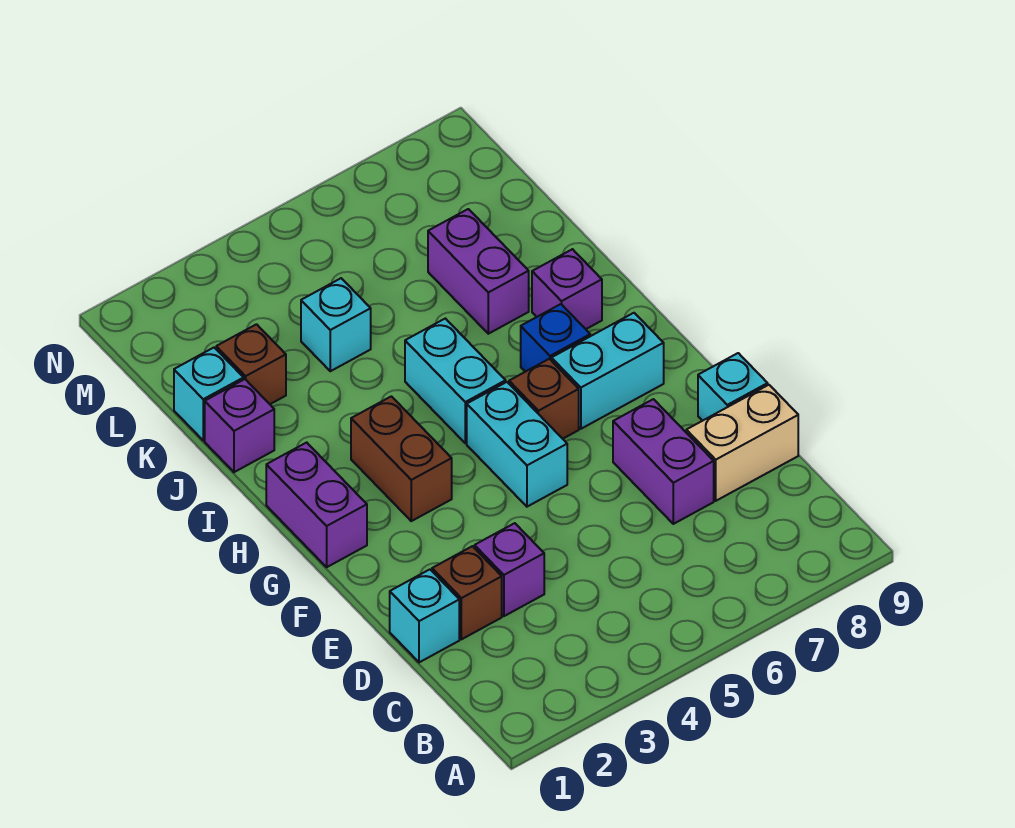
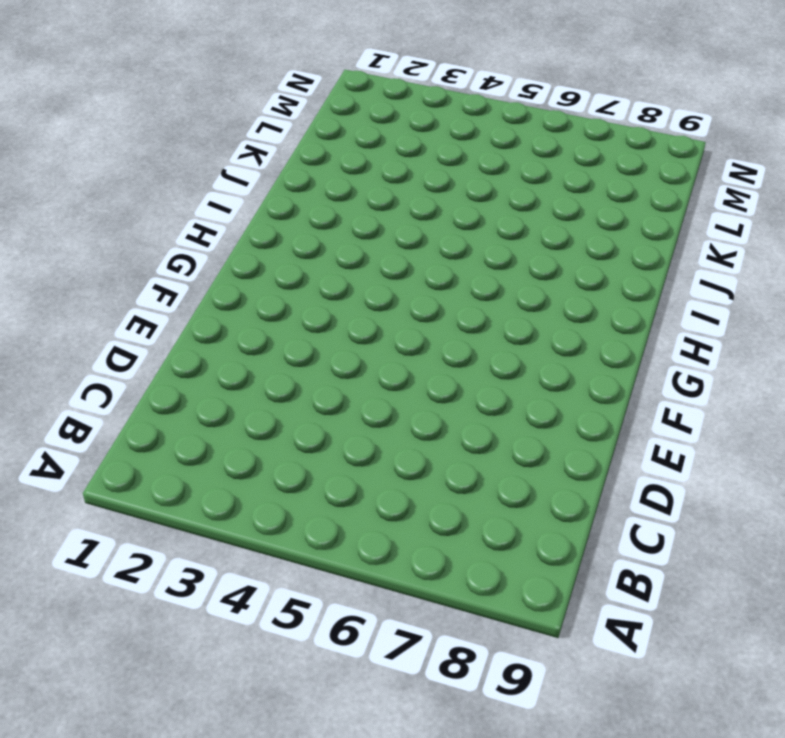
none -> cyan 1x1 brick [390,570,459,662]
none -> brown 1x1 brick [432,546,502,639]
none -> purple 1x1 brick [475,523,544,616]

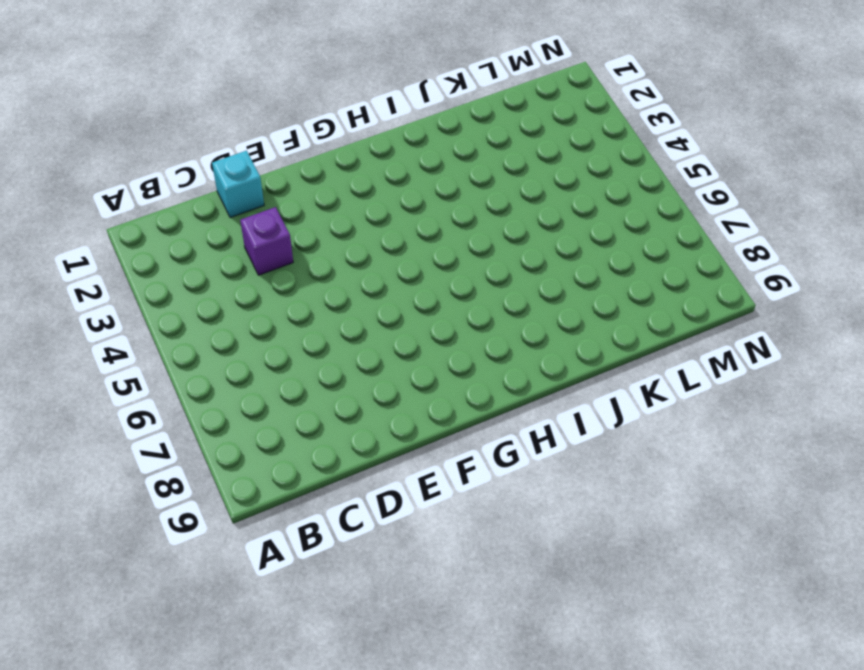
none -> brown 1x1 brick [432,546,502,639]
none -> purple 1x2 brick [613,399,714,524]
none -> tan 1x2 brick [686,385,798,501]

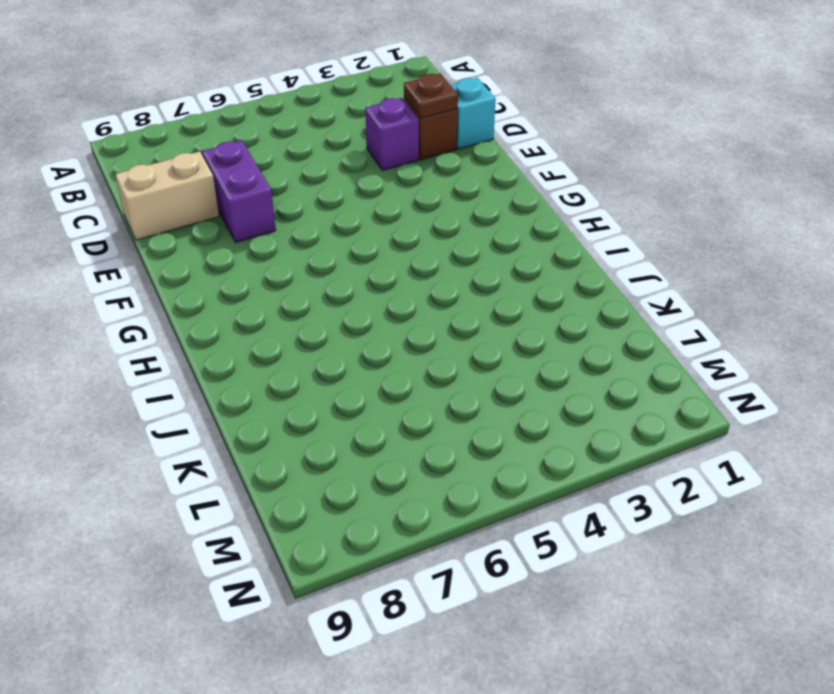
brown 1x1 plate [404,73,458,118] -> none
none -> cyan 1x1 brick [698,353,768,421]
none -> cyan 1x2 brick [467,382,567,507]
none -> purple 1x2 brick [266,442,367,567]

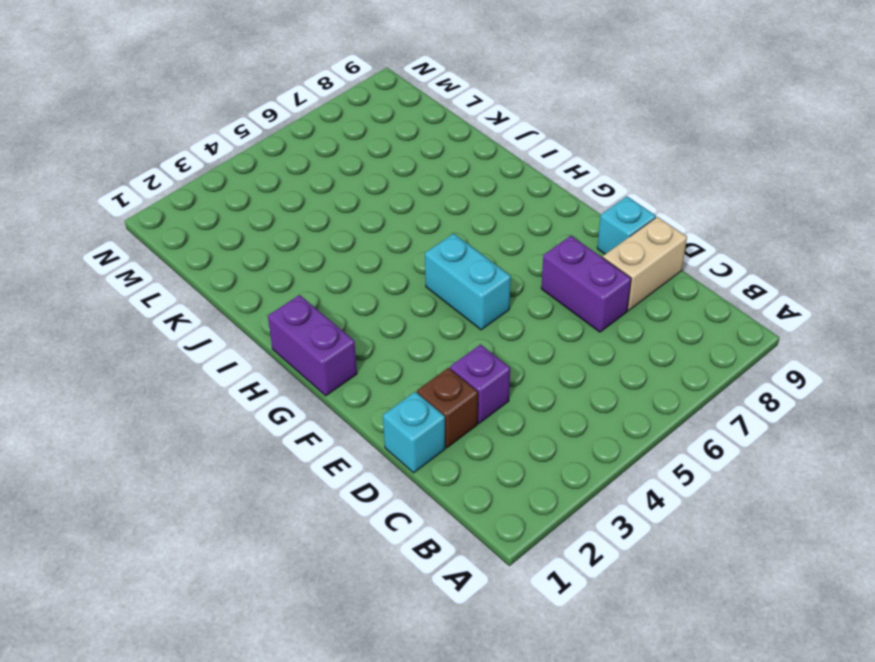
none -> brown 1x2 brick [351,396,452,521]
none -> brown 1x1 brick [509,359,579,439]
none -> cyan 1x2 brick [551,313,664,429]

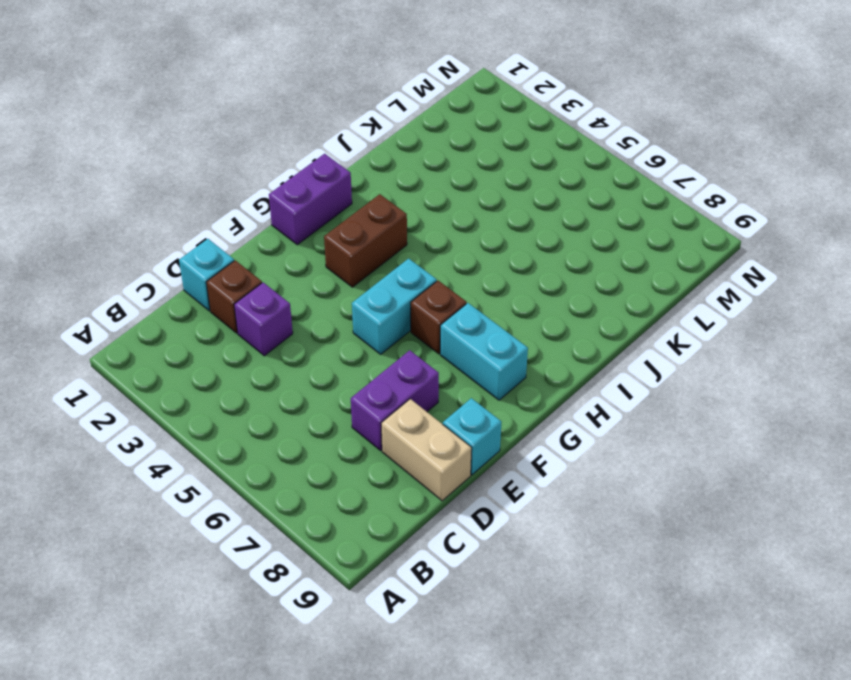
none -> cyan 1x2 brick [405,318,506,443]
none -> blue 1x1 brick [521,304,590,372]
none -> purple 1x1 brick [532,249,602,329]

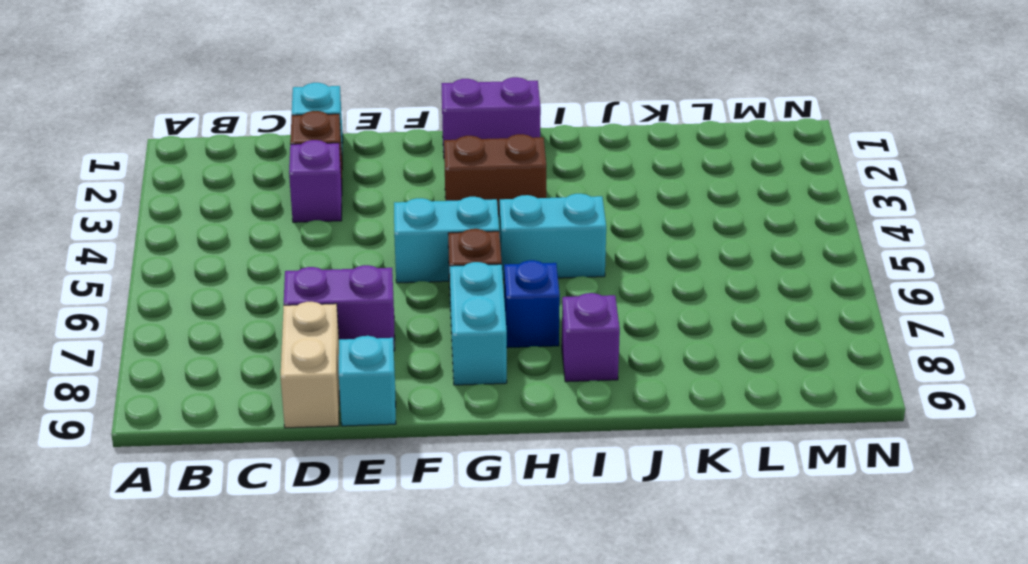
none -> purple 1x1 brick [205,379,274,472]
none -> purple 1x2 brick [428,209,529,334]
none -> cyan 1x1 brick [174,348,244,440]

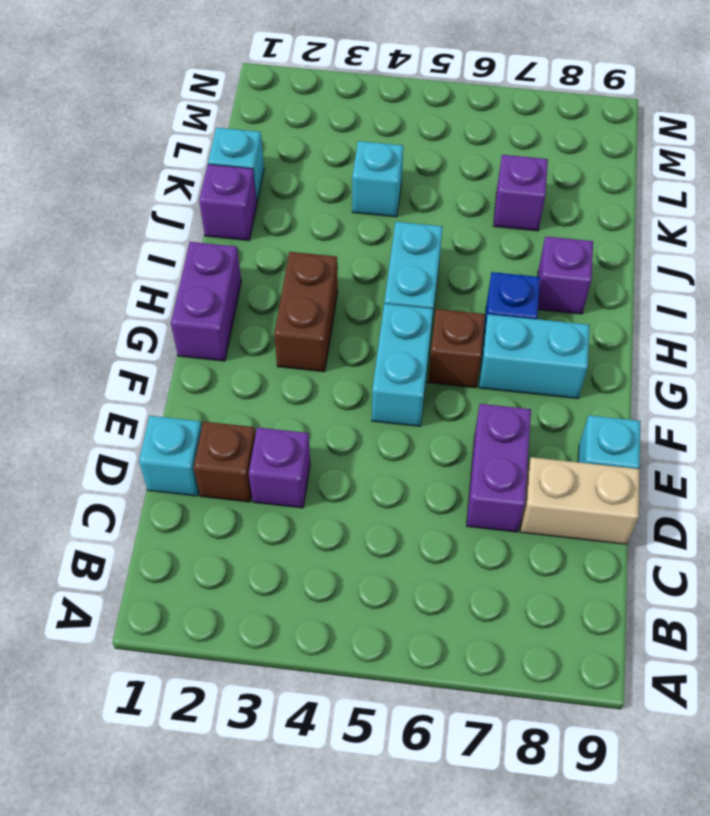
purple 1x1 brick [494,155,548,231] -> purple 1x2 brick [428,209,529,334]
none -> brown 1x1 brick [216,324,286,404]

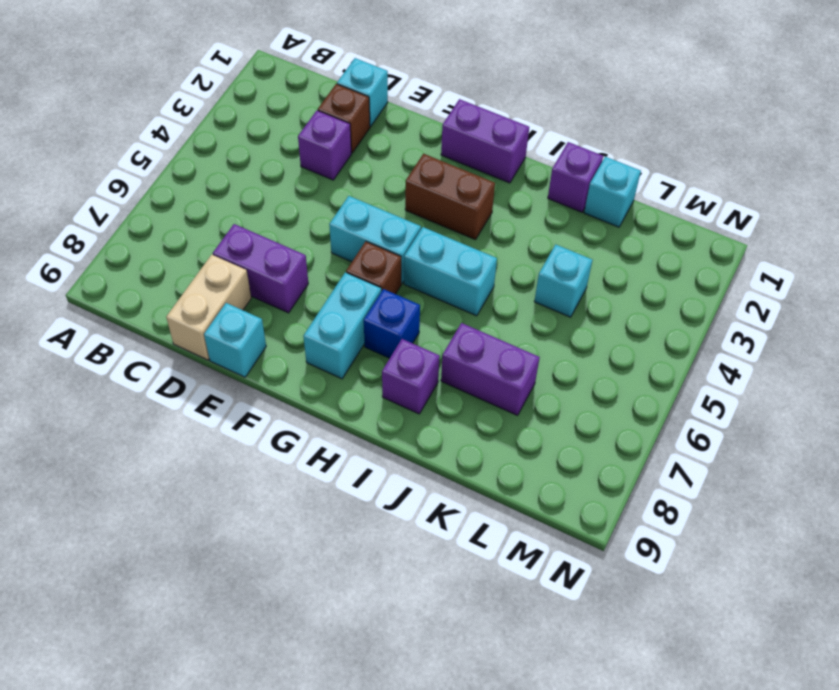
none -> brown 1x1 brick [216,324,286,404]

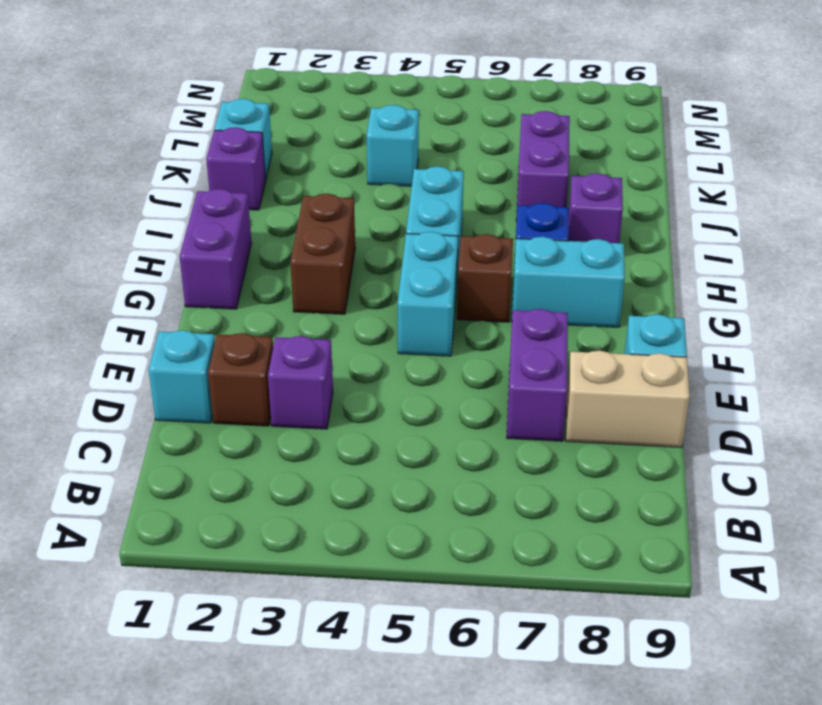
none -> brown 1x1 brick [216,324,286,404]

